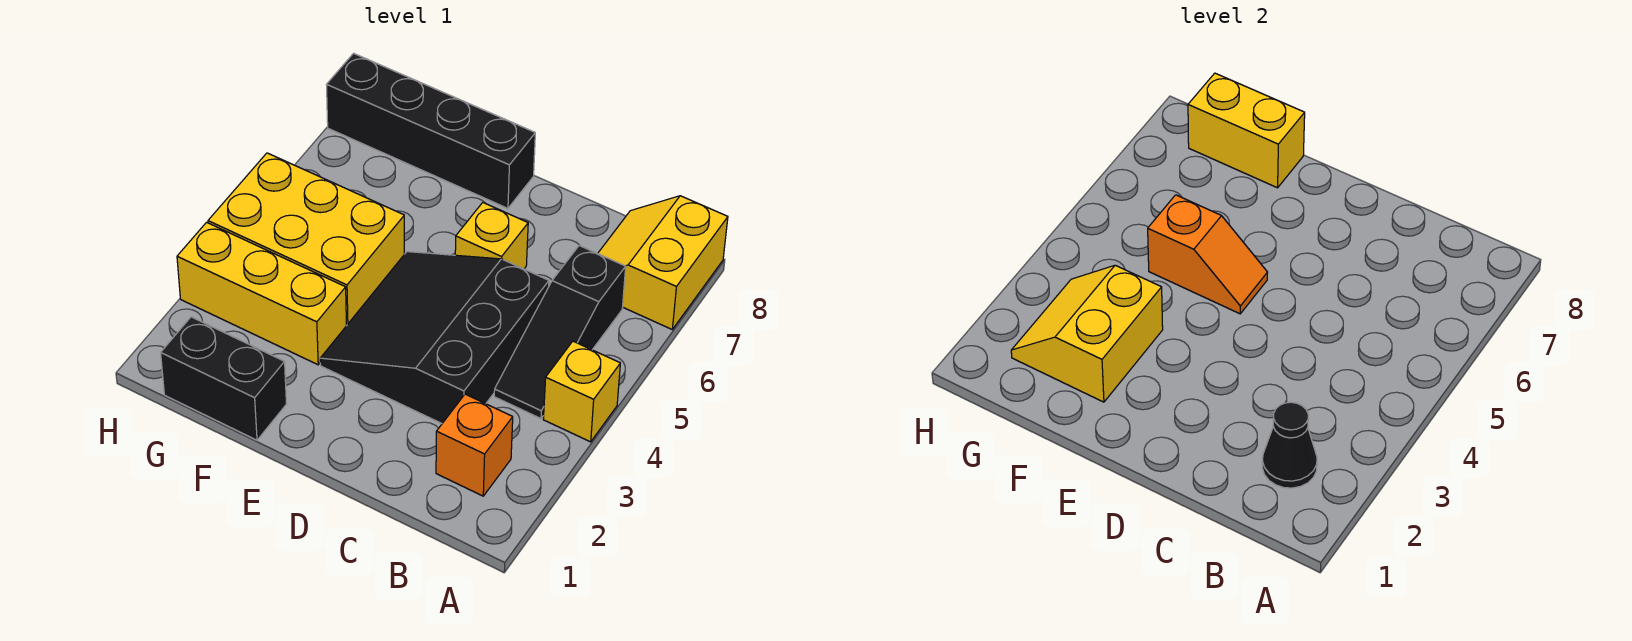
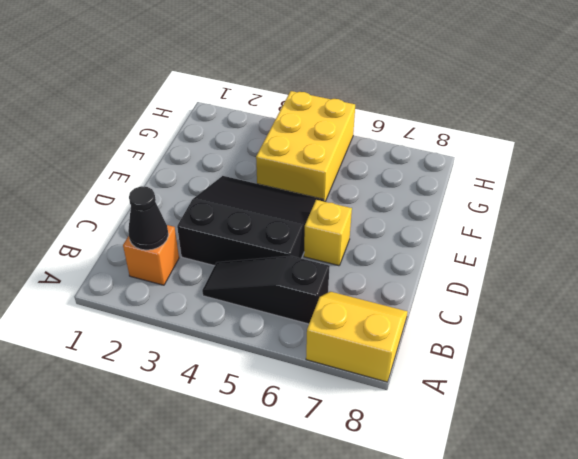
none -> yellow 1x1 brick [543,341,620,442]
none -> black 1x4 brick [326,53,535,208]
none -> black 1x2 brick [161,317,286,440]

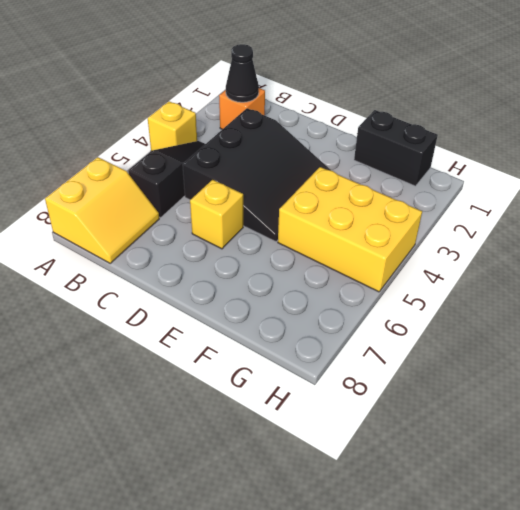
none -> black 1x4 brick [326,53,535,208]
none -> yellow 1x3 brick [177,222,346,365]
none -> orange 1x2 slope [1148,195,1268,314]

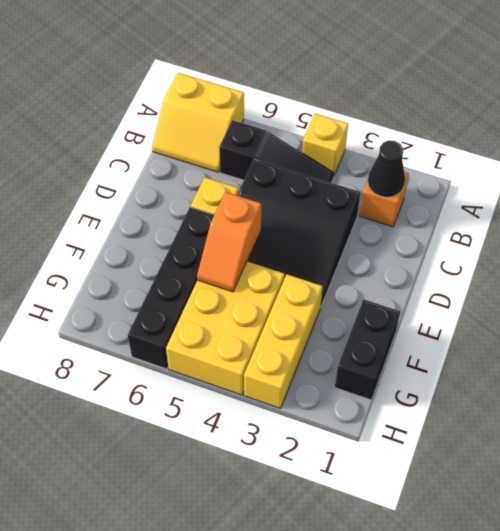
orange 1x2 slope [197,192,261,292] -> orange 1x2 slope turned to [1148,195,1268,314]
black 1x4 brick [128,207,214,369] -> black 1x4 brick moved to [326,53,535,208]
none -> yellow 2x2 slope [1011,265,1163,402]
none -> yellow 1x2 brick [1188,73,1305,188]

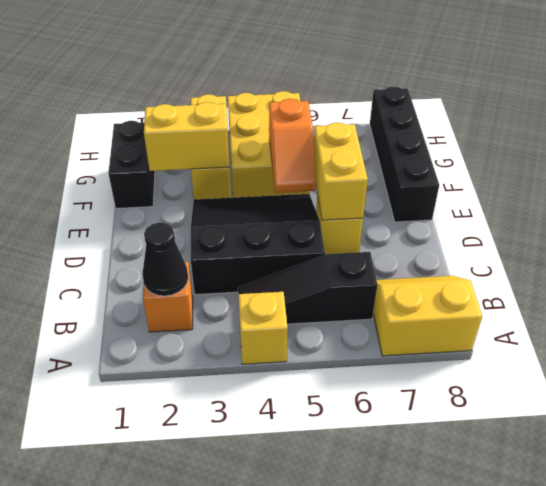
yellow 1x2 brick [314,122,368,220] -> yellow 1x2 brick moved to [1188,73,1305,188]

